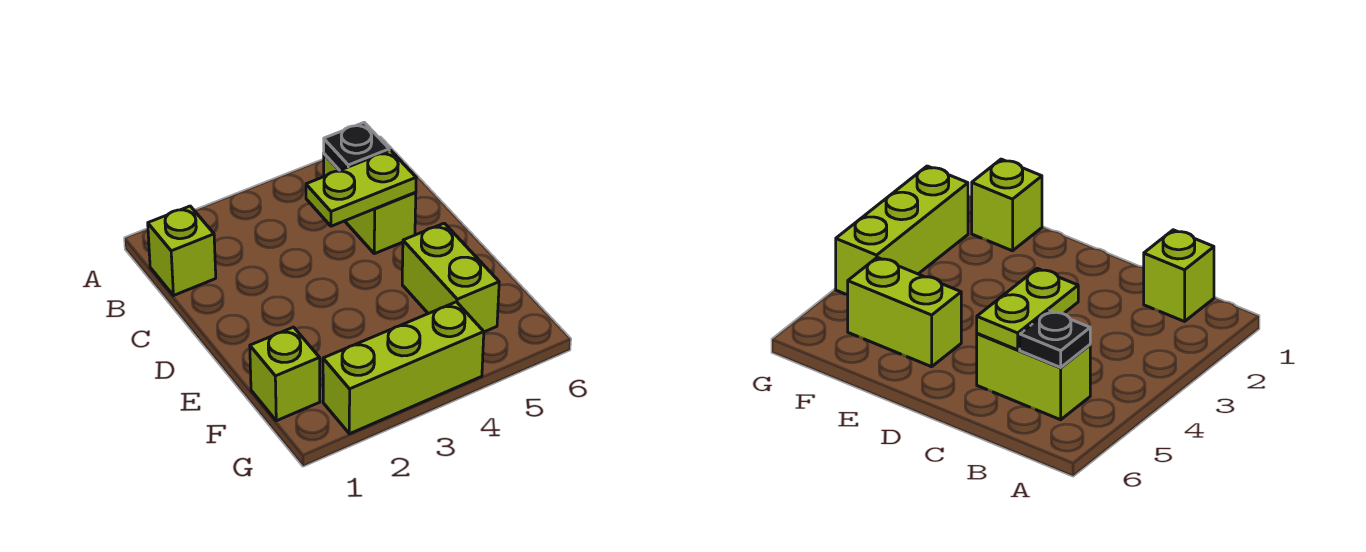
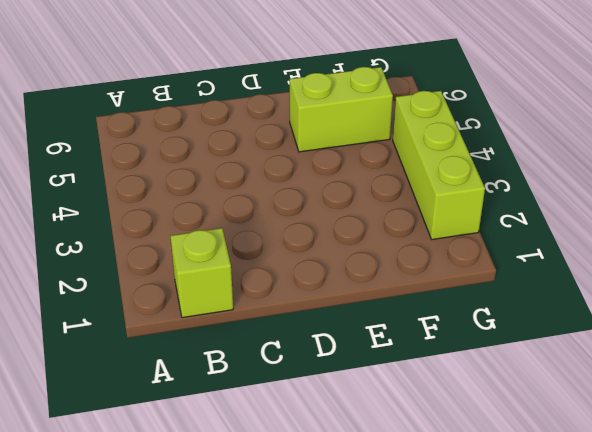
none -> lime 1x2 brick [324,154,416,254]
none -> lime 1x1 brick [250,327,320,421]

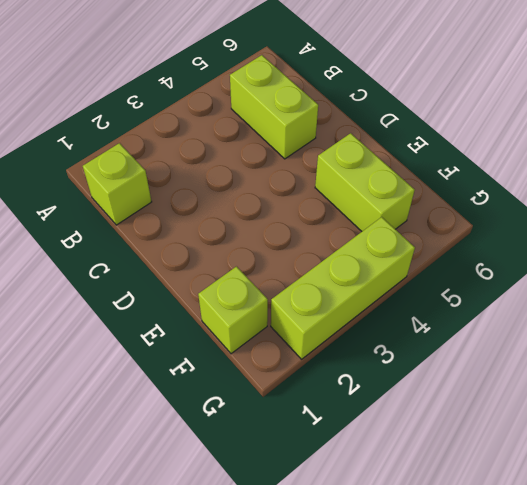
none -> black 1x1 plate [324,122,389,170]
none -> lime 1x2 plate [306,150,416,226]

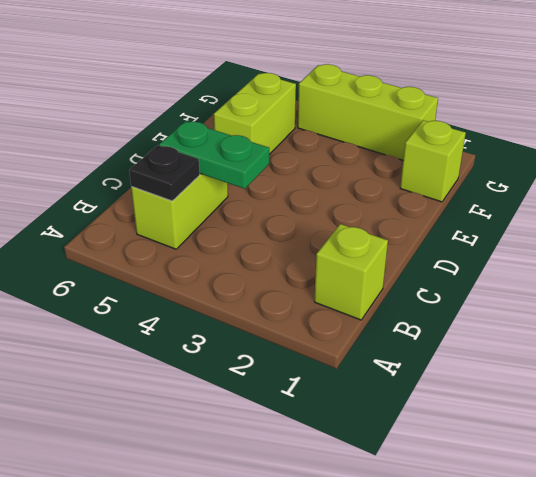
green 1x2 plate [159,121,269,189] -> lime 1x2 plate [306,150,416,226]

